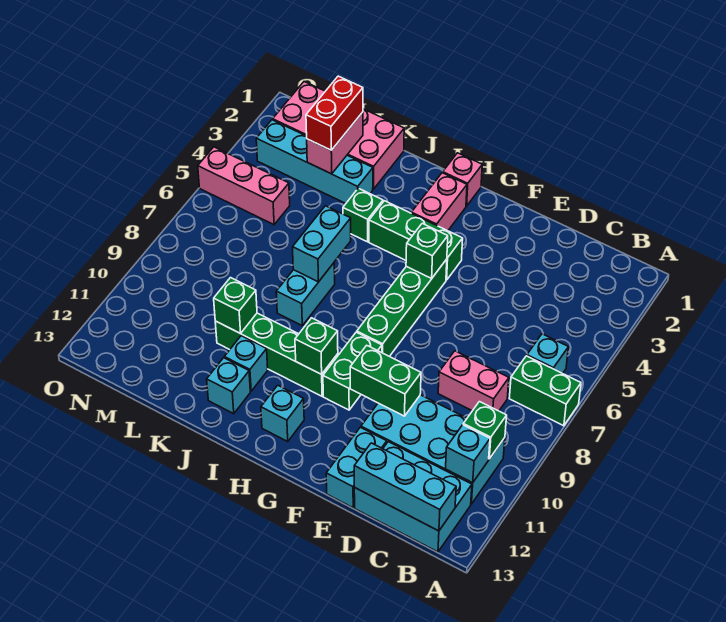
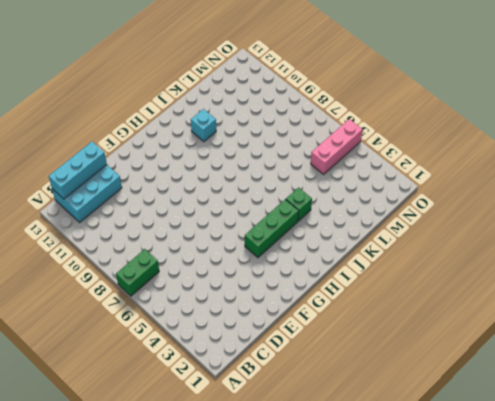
none -> cyan 1x1 brick [527,334,568,374]
none -> cyan 2x4 brick [361,395,505,504]
none -> pink 1x2 brick [438,351,509,411]
none -> cyan 1x2 brick [326,427,387,508]

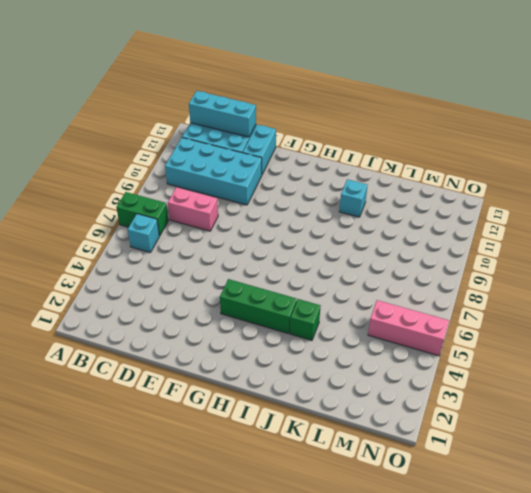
none -> green 1x4 brick [357,259,447,357]
none -> green 1x2 brick [323,332,382,410]
none -> pink 1x1 brick [443,153,482,206]
none -> pink 1x2 brick [411,173,467,231]

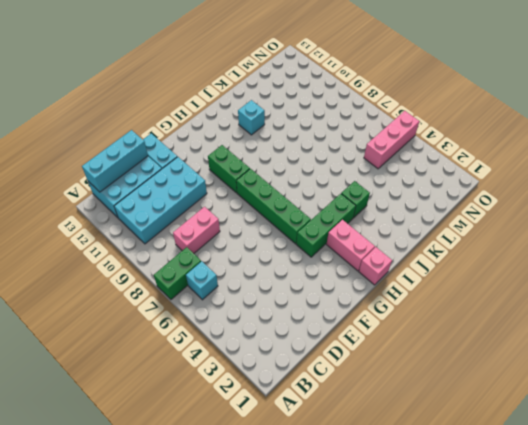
none -> green 1x4 brick [215,313,338,396]
none -> cyan 1x1 brick [261,385,304,441]
none -> cyan 1x2 brick [276,263,335,325]
none -> cyan 1x1 brick [207,358,250,414]

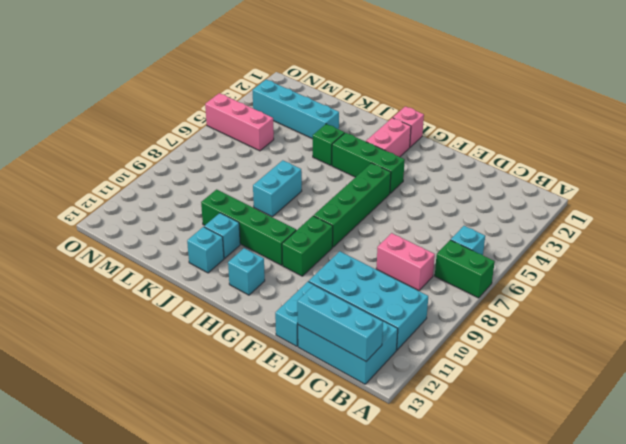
none -> pink 2x4 brick [273,82,404,189]
none -> green 1x1 brick [463,402,507,459]
none -> cyan 1x1 brick [446,425,490,483]
none -> green 1x2 brick [350,345,421,416]

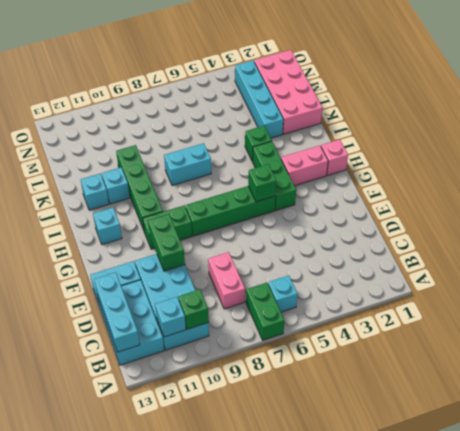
none -> pink 1x3 brick [198,147,290,225]
none -> green 1x1 brick [295,318,338,374]
none -> cyan 1x2 brick [293,206,351,282]
none -> green 1x1 brick [214,278,257,334]

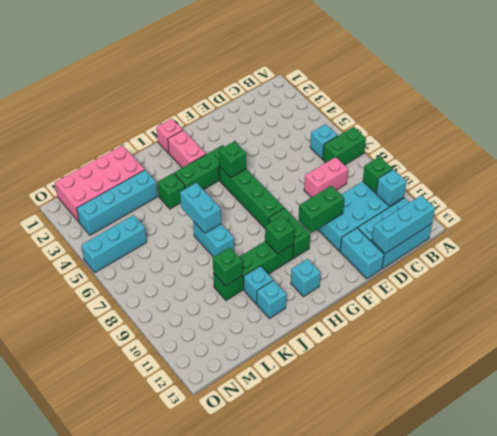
cyan 1x3 brick [81,215,147,272] -> pink 1x3 brick [198,147,290,225]
none -> pink 1x2 brick [307,112,363,174]
none -> red 1x2 brick [306,76,363,150]

